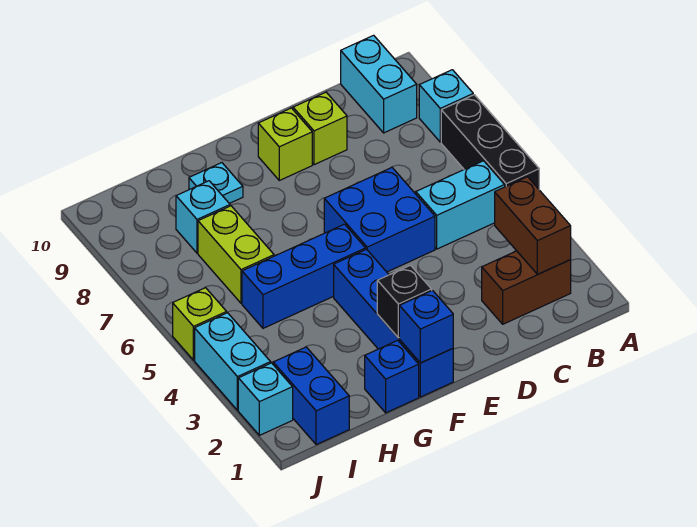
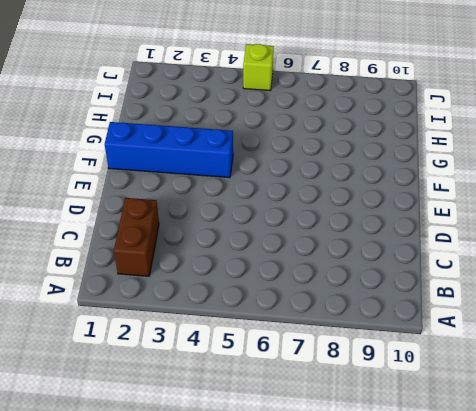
none -> black 1x3 brick [441,95,539,189]
none -> cyan 1x1 brick [419,70,473,142]
none -> cyan 1x2 brick [416,161,505,249]

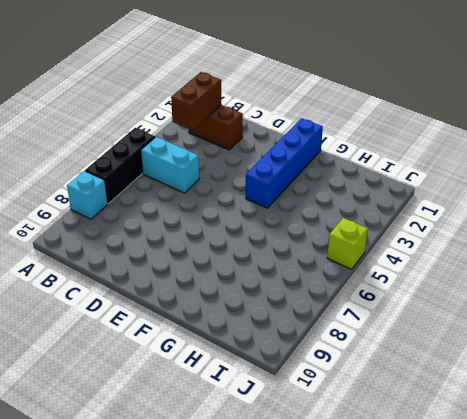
none -> cyan 1x2 brick [341,35,417,133]
none -> blue 2x2 brick [324,168,435,272]
none -> lime 1x1 brick [293,92,347,165]

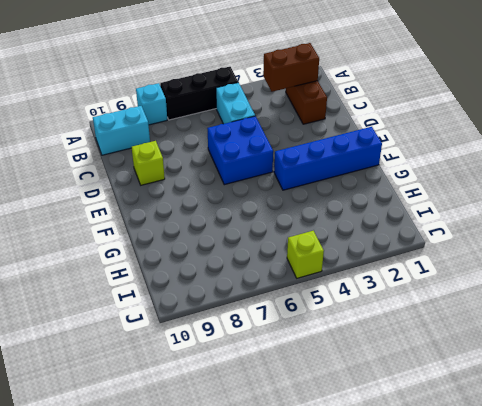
none -> lime 1x1 brick [258,108,312,180]
none -> blue 1x3 brick [242,224,366,328]
none -> blue 1x1 brick [365,340,419,413]

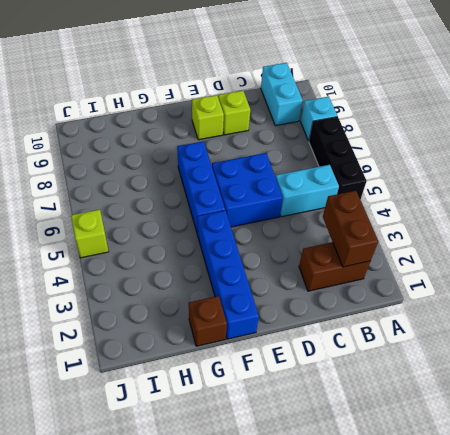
blue 1x3 brick [177,141,225,232] -> blue 1x3 brick turned to [242,224,366,328]
brown 1x1 brick [189,296,227,346] -> blue 1x1 brick [365,340,419,413]
none -> cyan 1x1 plate [189,163,243,203]
none -> lime 1x2 brick [198,206,274,303]
none -> cyan 1x1 brick [176,181,230,253]

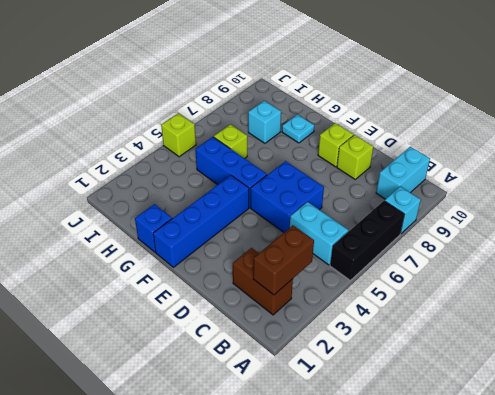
lime 1x1 brick [214,124,247,158] -> lime 1x2 brick [198,206,274,303]
none -> blue 1x2 brick [273,347,349,445]
none -> cyan 1x1 brick [238,363,293,435]
none -> cyan 1x2 brick [195,313,271,410]

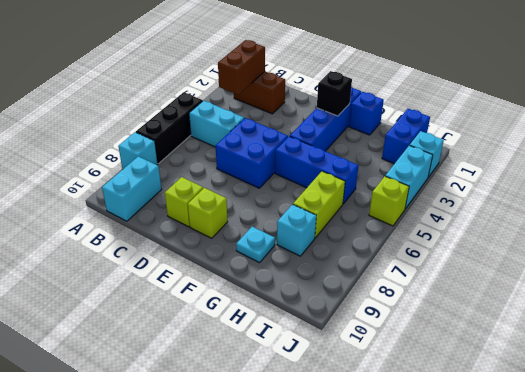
none -> blue 1x1 brick [399,290,453,363]

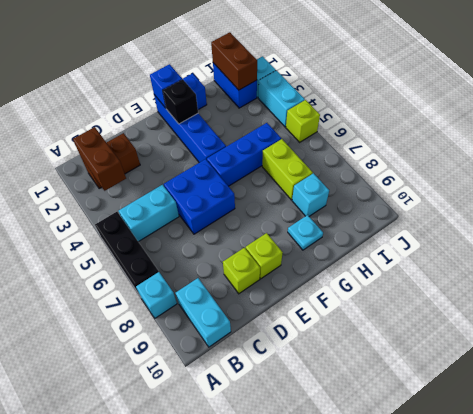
brown 1x2 brick [211,32,257,90] -> none

